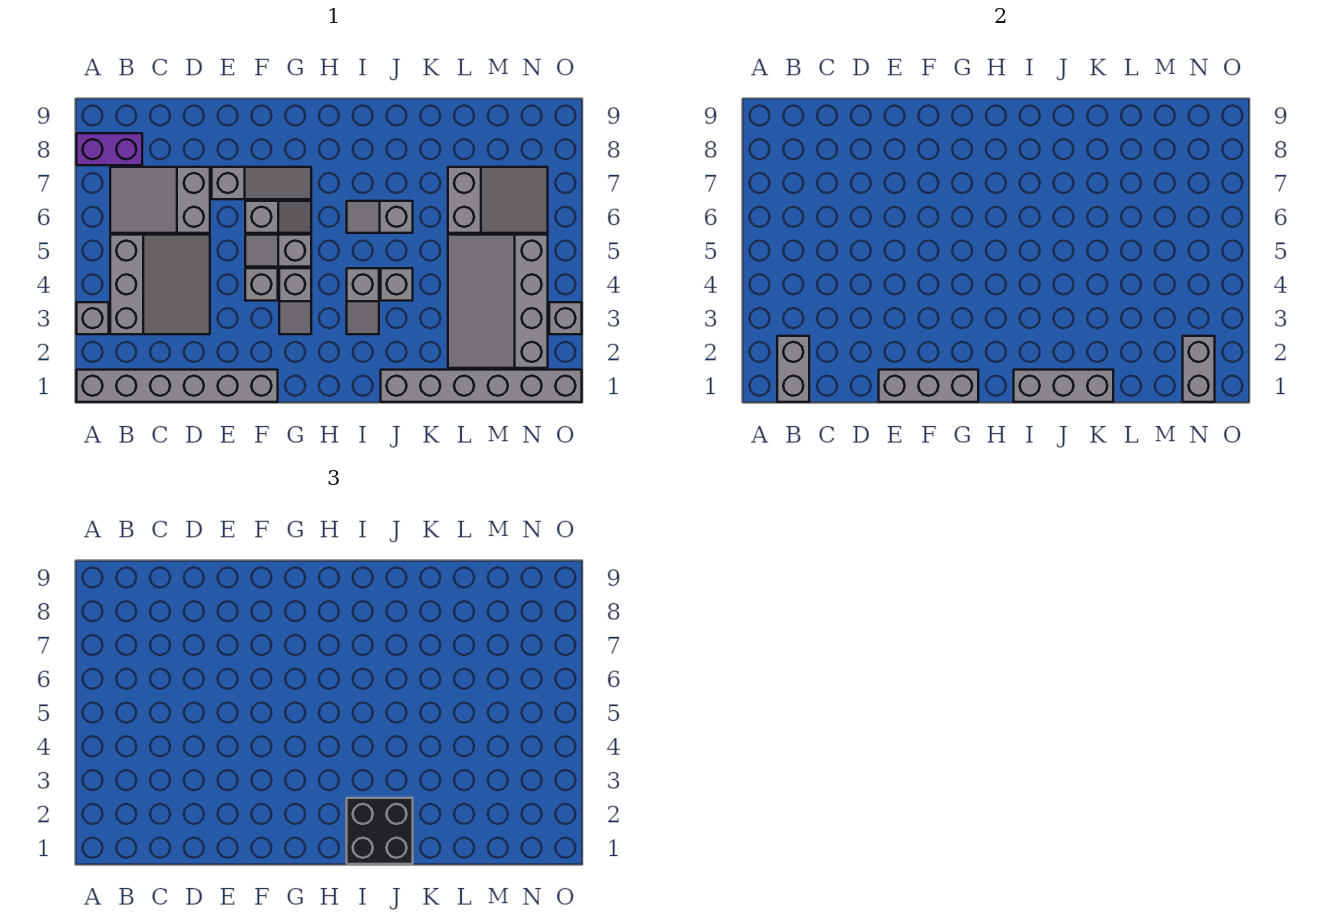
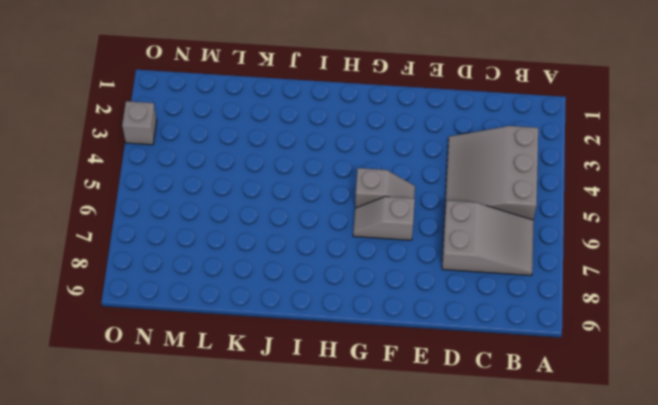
none -> grey 1x6 brick [77,370,278,402]
none -> grey 1x1 brick [77,302,109,334]
none -> purple 1x2 brick [77,133,142,165]

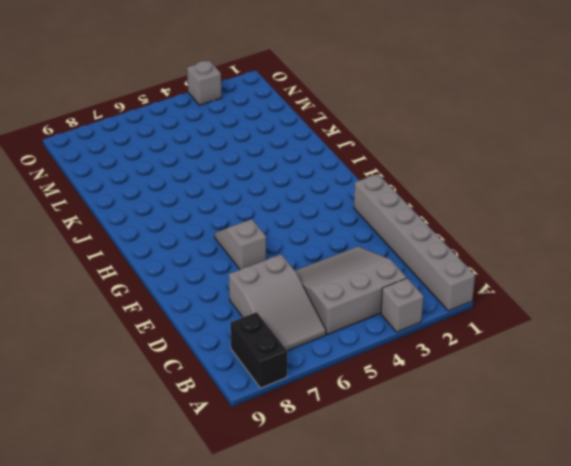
black 1x2 brick [230,312,287,388] -> purple 1x2 brick [77,133,142,165]
none -> grey 1x3 slope [212,167,311,199]
none -> grey 1x1 brick [245,268,278,301]
none -> grey 1x2 slope [245,235,311,267]

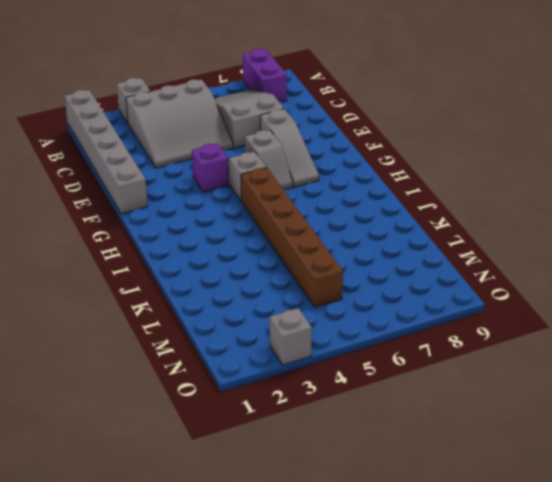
purple 1x1 brick [192,143,229,192] -> grey 1x1 brick [245,268,278,301]
brown 1x6 brick [241,168,343,307] -> grey 3x4 slope [448,235,548,368]
none -> grey 1x2 slope [279,268,311,334]
none -> grey 1x2 slope [347,268,379,334]
none -> grey 1x2 slope [347,201,413,233]

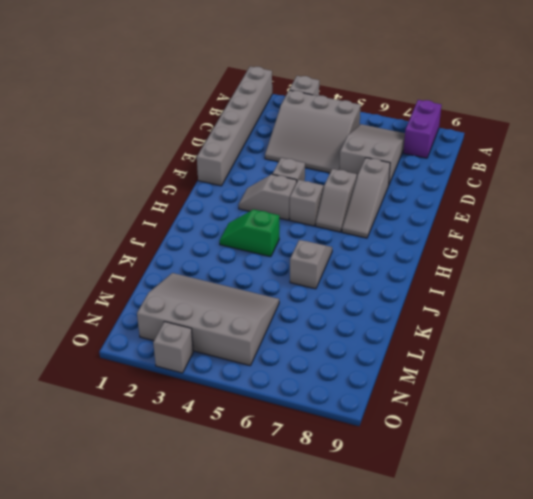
green 1x2 slope [220,209,279,257] -> grey 1x2 slope [347,268,379,334]
none -> grey 1x6 brick [381,370,582,402]
none -> grey 1x1 brick [381,268,413,301]
none -> grey 2x3 slope [448,167,548,233]

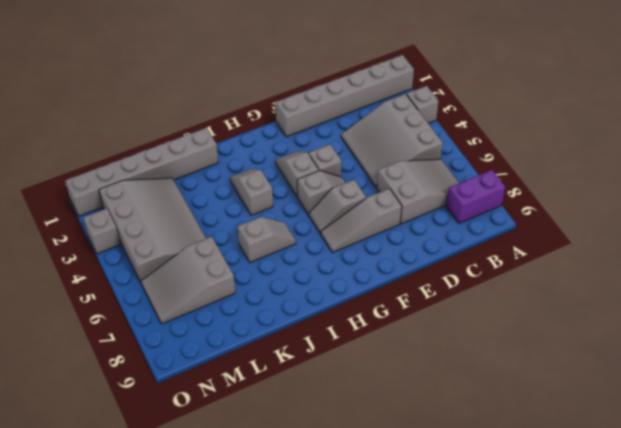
none -> grey 1x1 brick [381,268,413,301]
none -> grey 1x2 brick [777,336,809,402]
none -> grey 1x3 brick [879,370,978,402]

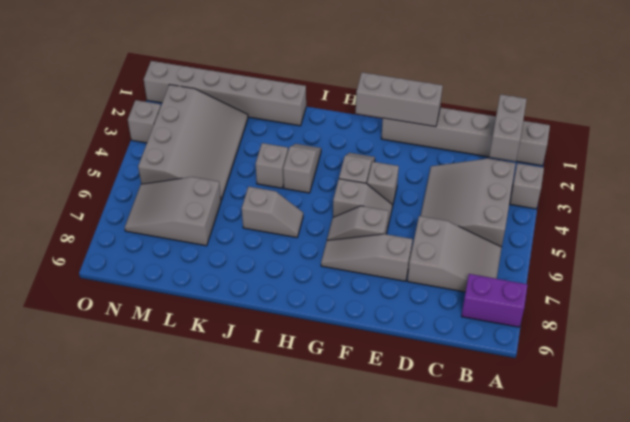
none -> grey 1x3 brick [1014,370,1113,402]
none -> grey 1x2 brick [1183,336,1215,402]
none -> black 2x2 brick [347,798,413,864]

